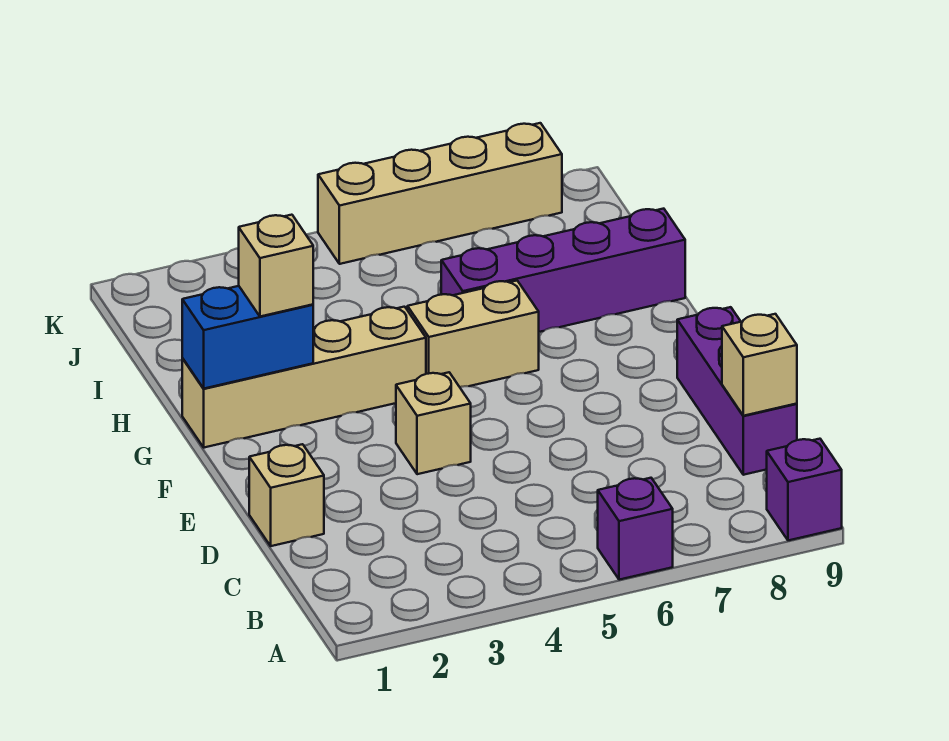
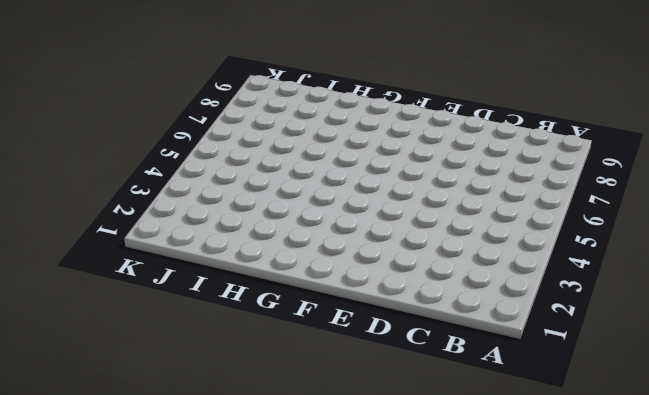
none -> purple 1x1 brick [598,478,673,580]
none -> purple 1x1 brick [767,439,842,540]
none -> purple 1x3 brick [677,307,797,475]

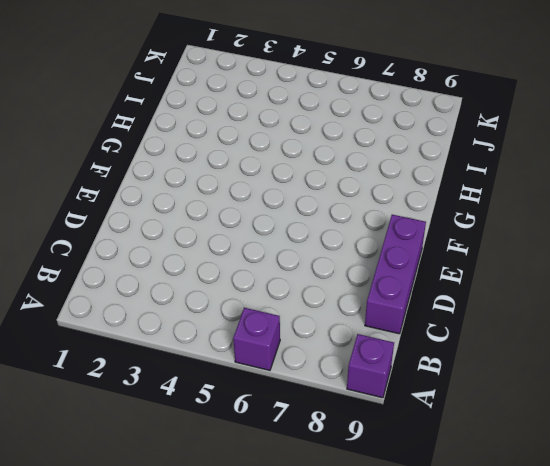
none -> tan 1x1 brick [249,444,324,546]
none -> tan 1x1 brick [396,372,471,474]
none -> tan 1x4 brick [182,307,426,448]

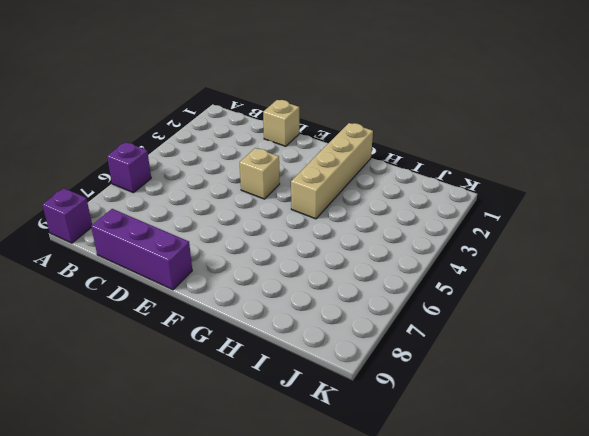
none -> tan 1x2 brick [407,281,539,387]
none -> purple 1x4 brick [441,209,685,332]
none -> tan 1x4 brick [318,123,562,264]

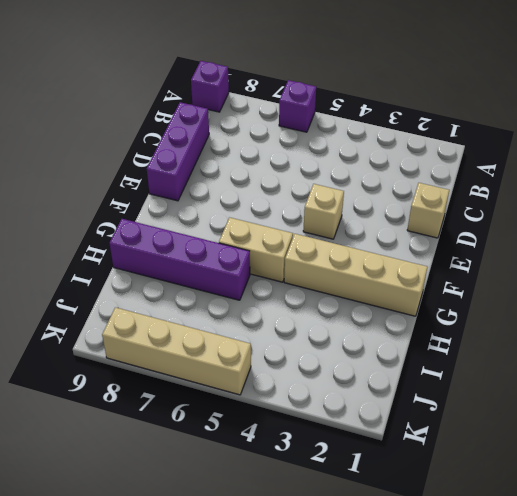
none -> tan 1x1 brick [722,314,797,416]
none -> blue 1x2 brick [182,286,313,388]
none -> tan 1x1 brick [239,215,313,317]

